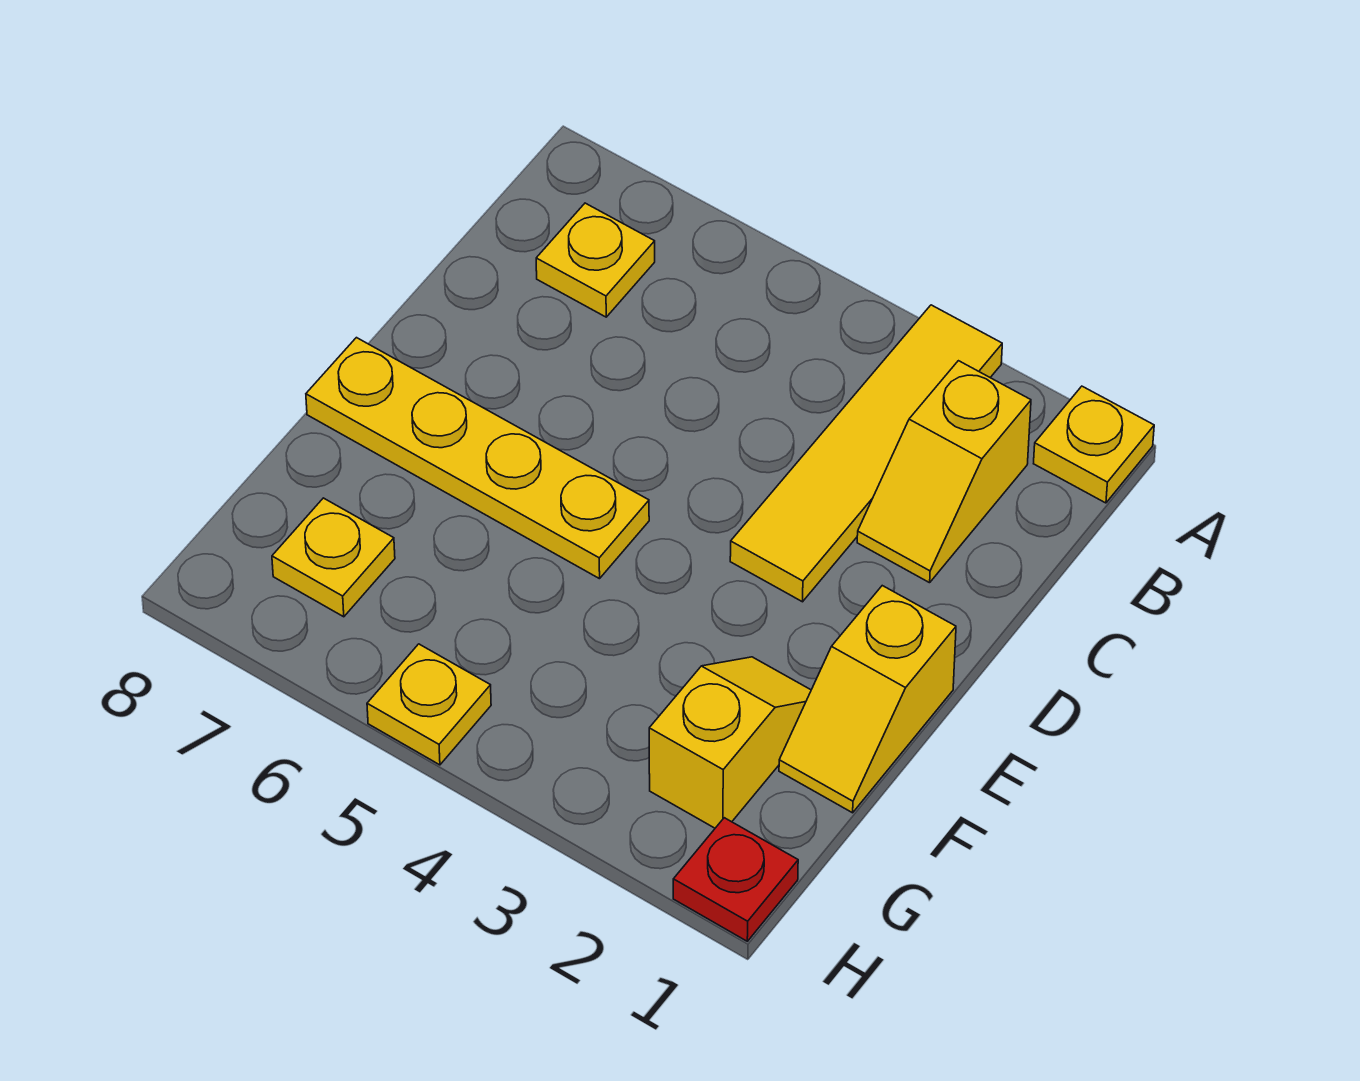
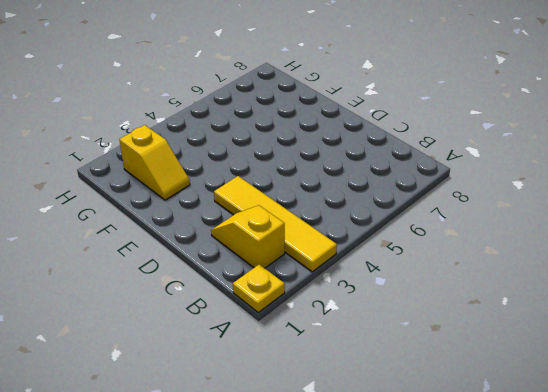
none -> yellow 1x1 plate [536,203,655,317]
none -> yellow 1x2 slope [779,586,956,813]

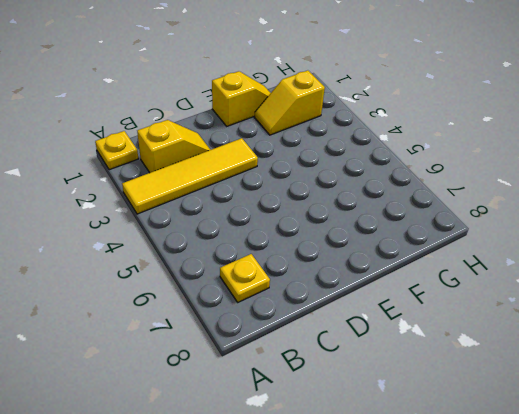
none -> yellow 1x4 plate [306,338,649,579]
none -> yellow 1x1 plate [272,498,395,617]

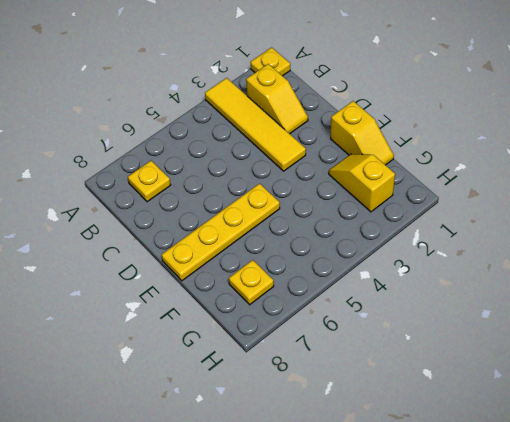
none -> red 1x1 plate [673,818,798,941]
none -> yellow 1x1 plate [367,644,491,765]

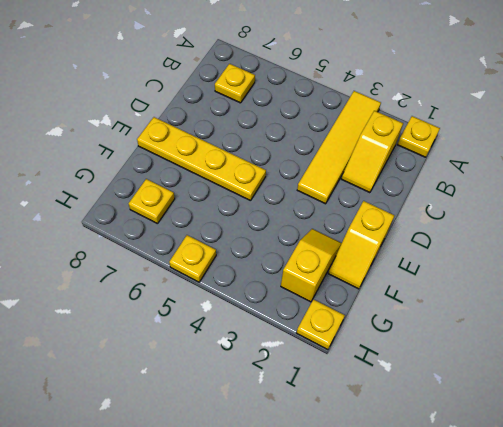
yellow 1x1 plate [297,299,345,350] -> red 1x1 plate [673,818,798,941]

